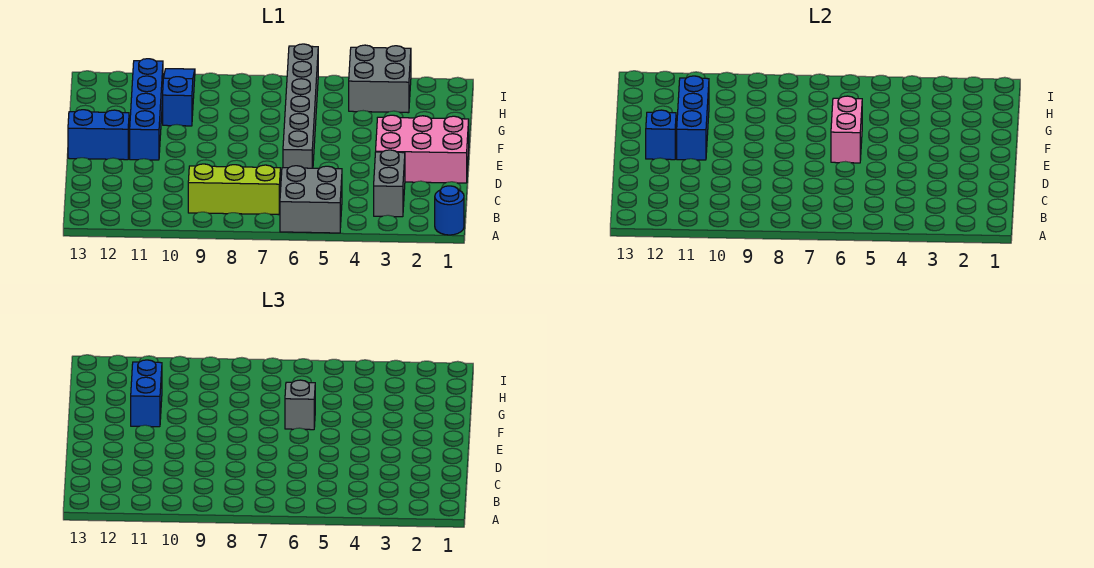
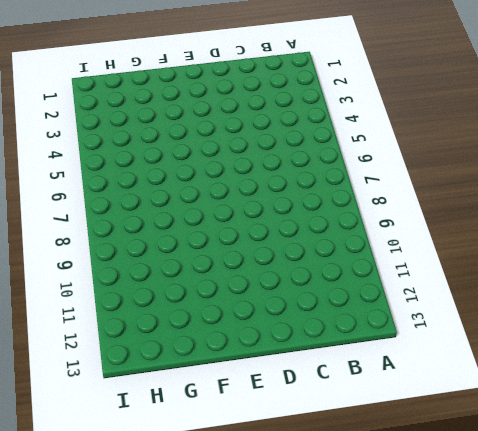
none -> blue 1x1 round brick [435,186,464,235]
none -> grey 2x2 brick [280,166,342,233]
none -> grey 1x2 brick [374,150,405,217]

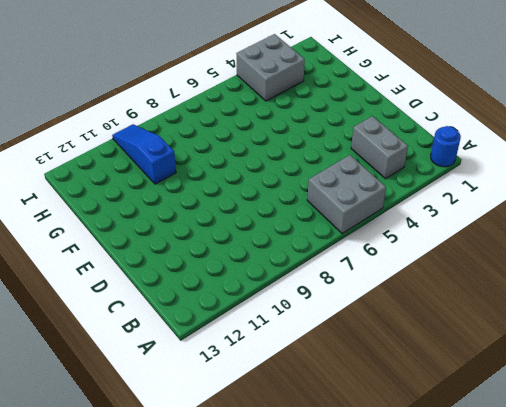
none -> lime 1x3 brick [188,164,280,215]
none -> pink 2x3 brick [376,115,469,183]
none -> grey 1x6 brick [283,44,318,168]

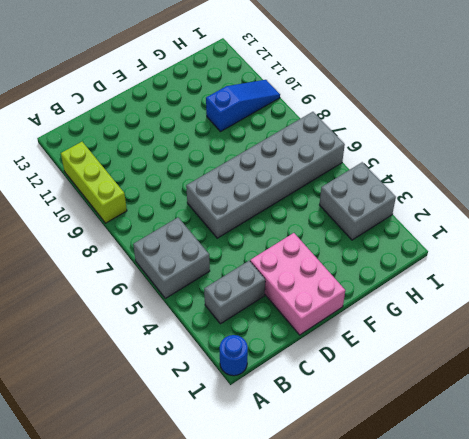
lime 1x3 brick [61,142,127,223] -> lime 1x3 brick moved to [188,164,280,215]
grey 2x6 brick [186,112,345,238] -> grey 1x6 brick [283,44,318,168]
none -> blue 1x4 brick [130,59,163,160]
none -> blue 1x2 brick [68,110,129,160]
none -> pink 1x2 brick [831,96,862,163]

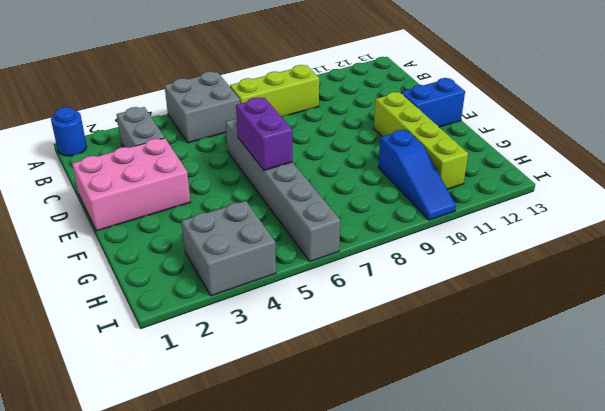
purple 1x2 brick [236,97,293,170] -> pink 1x2 brick [831,96,862,163]
lime 1x4 brick [374,92,468,189] -> blue 1x4 brick [130,59,163,160]
none -> blue 1x3 brick [677,76,709,160]
none -> blue 1x1 brick [646,110,676,160]
none -> grey 1x1 brick [285,380,315,430]

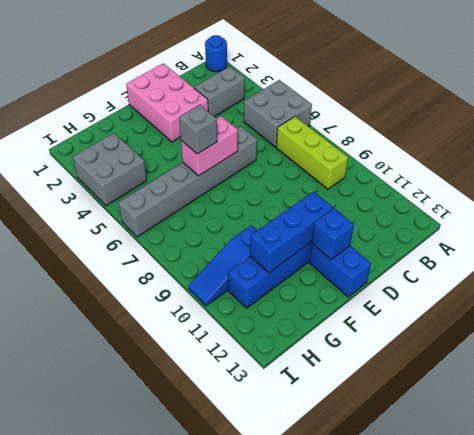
none -> blue 1x2 brick [131,360,162,427]

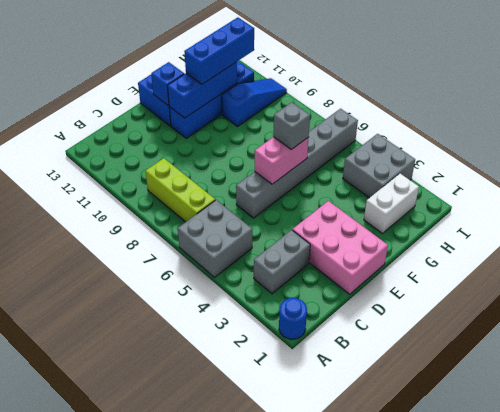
blue 1x3 brick [184,17,254,84] -> blue 1x2 brick [131,360,162,427]
white 1x2 brick [364,174,419,234] -> none

